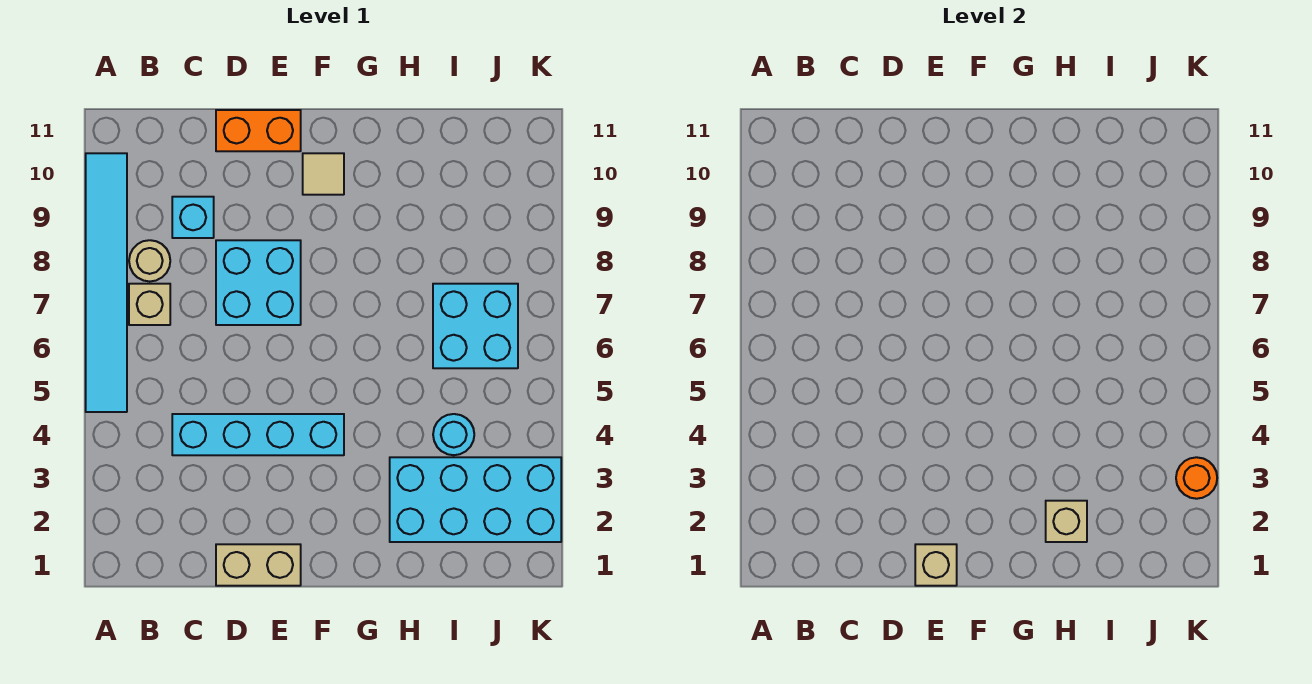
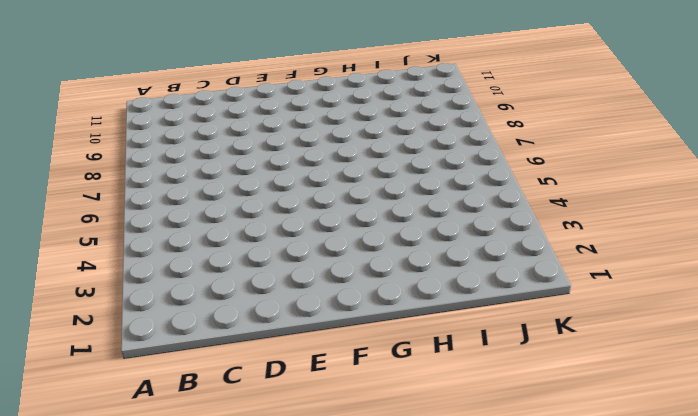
none -> cyan 1x6 tile [86,153,127,412]
none -> tan 1x1 brick [129,284,170,325]
none -> tan 1x1 round brick [129,240,170,282]

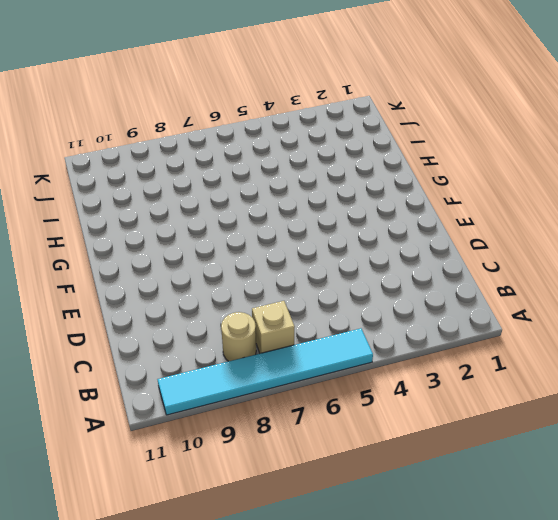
none -> cyan 1x4 brick [172,414,344,455]
none -> cyan 1x1 brick [172,197,214,238]
none -> tan 1x2 brick [216,544,301,586]

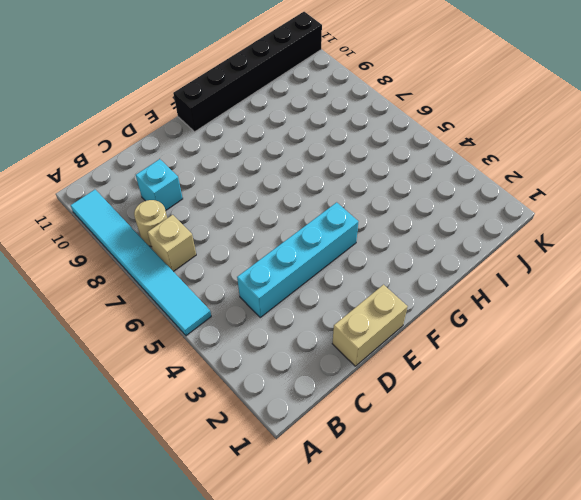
black 1x6 brick [173,12,322,132] -> none
none -> cyan 2x2 brick [216,240,301,325]
none -> orange 1x2 brick [216,110,301,151]
none -> tan 1x1 tile [303,153,344,195]

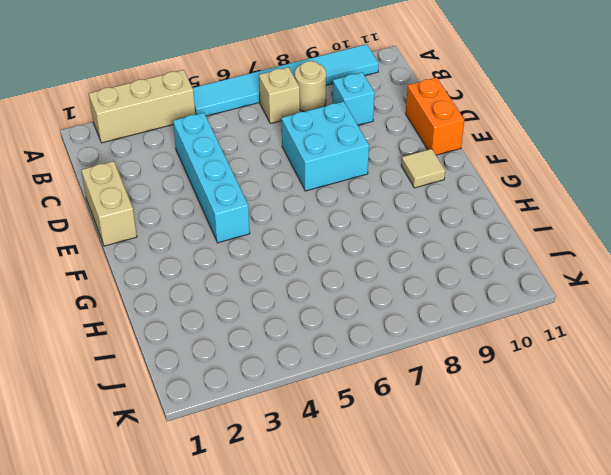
tan 1x3 brick [89,70,195,143] -> none
none -> cyan 2x4 brick [390,457,561,542]
none -> cyan 1x1 round brick [433,414,474,455]
none -> cyan 2x2 brick [433,284,518,368]

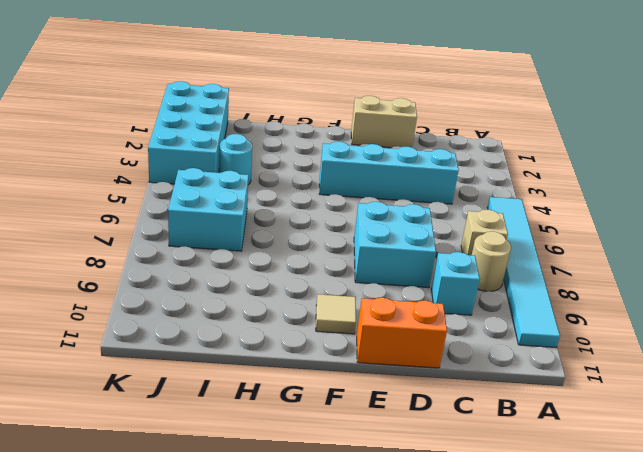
cyan 2x4 brick [148,81,229,184] -> cyan 2x4 brick turned to [390,457,561,542]
none -> tan 1x1 brick [915,544,957,586]
none -> tan 1x1 brick [1046,501,1087,542]
none -> orange 1x1 round brick [1176,457,1217,499]

